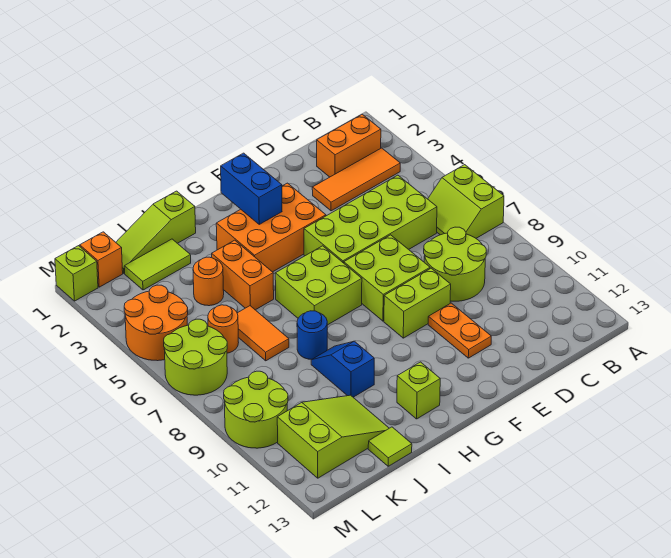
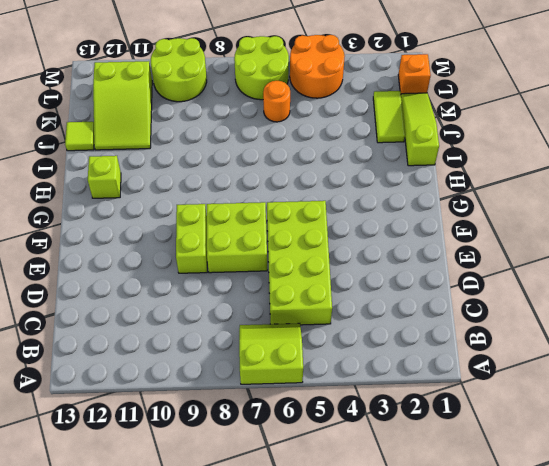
none -> orange 1x2 brick [317,114,381,177]
none -> orange 1x3 tile [312,148,400,211]
none -> lime 2x2 round brick [424,227,486,301]

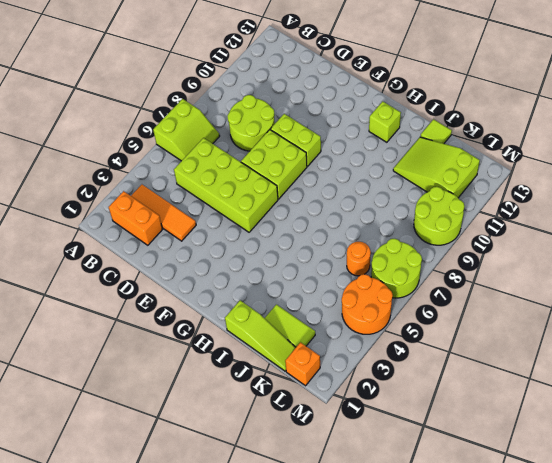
none -> orange 1x2 plate [428,303,491,358]
none -> orange 2x3 brick [216,183,326,272]
none -> lime 2x2 brick [275,246,362,325]

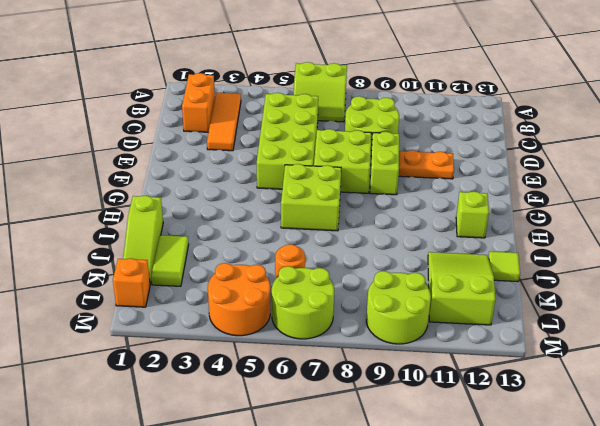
none -> orange 2x3 brick [216,183,326,272]
none -> orange 1x2 brick [212,240,274,310]
none -> blue 1x1 round brick [297,311,327,359]

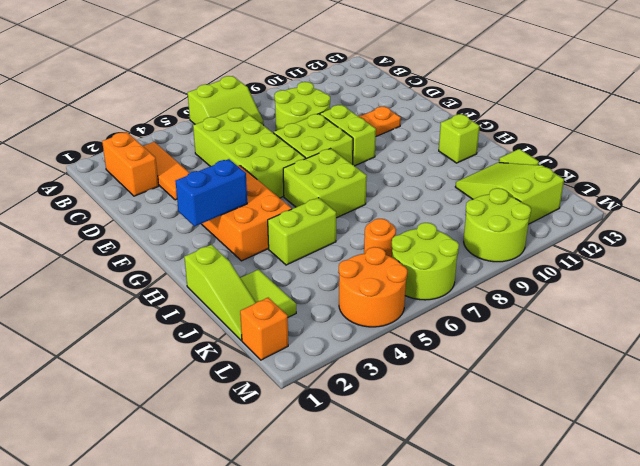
lime 1x2 brick [268,198,336,265] -> orange 1x2 brick [212,240,274,310]
none -> blue 1x1 round brick [297,311,327,359]
none -> blue 1x2 slope [311,341,374,397]
none -> orange 1x1 round brick [193,257,224,306]

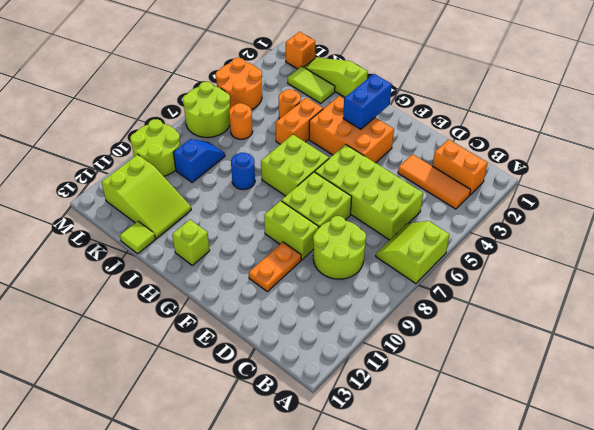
blue 1x2 slope [173,139,225,182] -> blue 1x2 slope moved to [311,341,374,397]
none -> orange 1x2 tile [237,306,289,361]
none -> lime 1x1 brick [55,246,98,301]

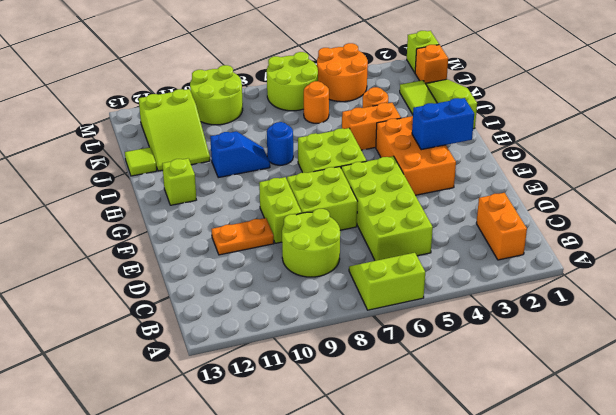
none -> orange 1x3 tile [312,148,400,211]
none -> orange 1x2 tile [237,306,289,361]

